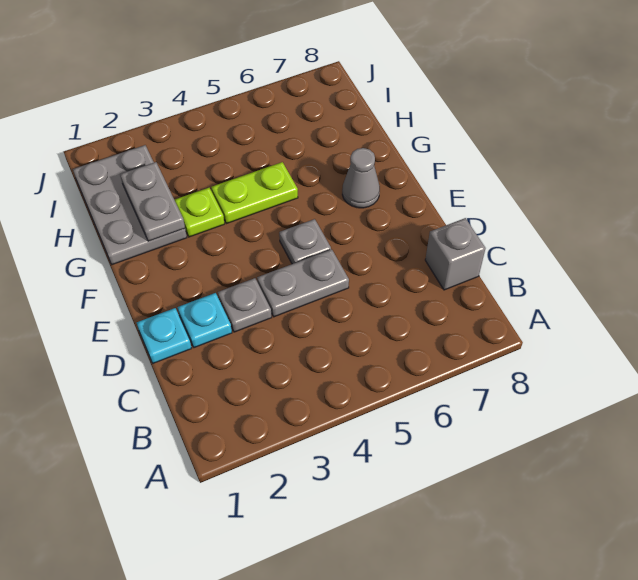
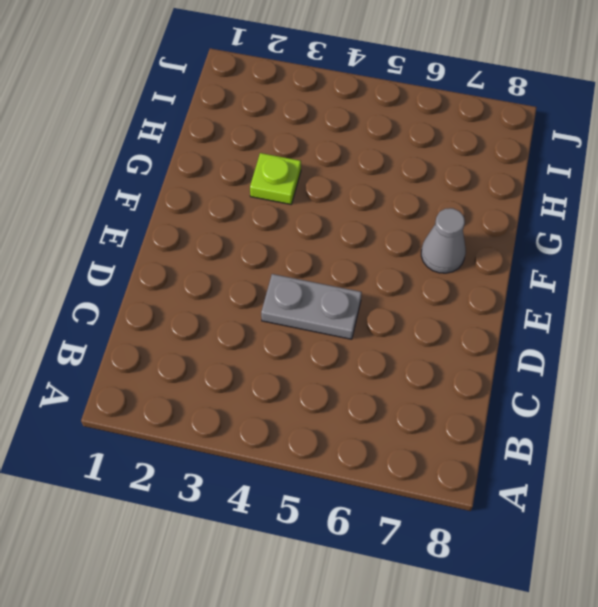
none -> grey 1x1 brick [425,218,486,290]
none -> cyan 1x1 plate [137,308,192,363]

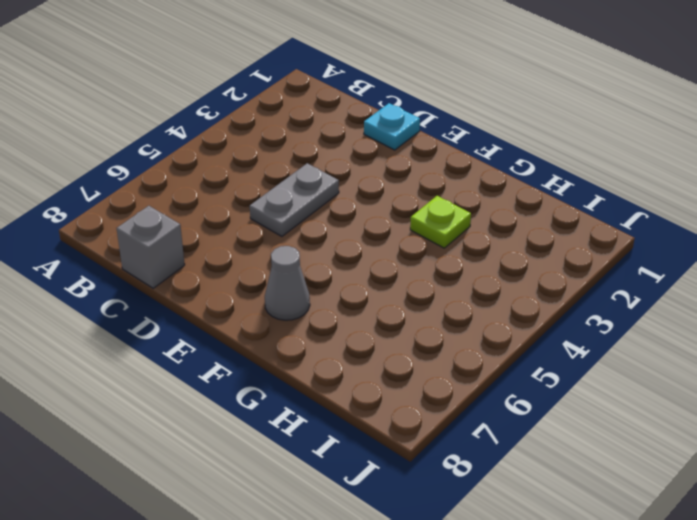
none -> cyan 1x1 plate [178,293,232,348]
none -> grey 1x1 plate [218,278,272,332]

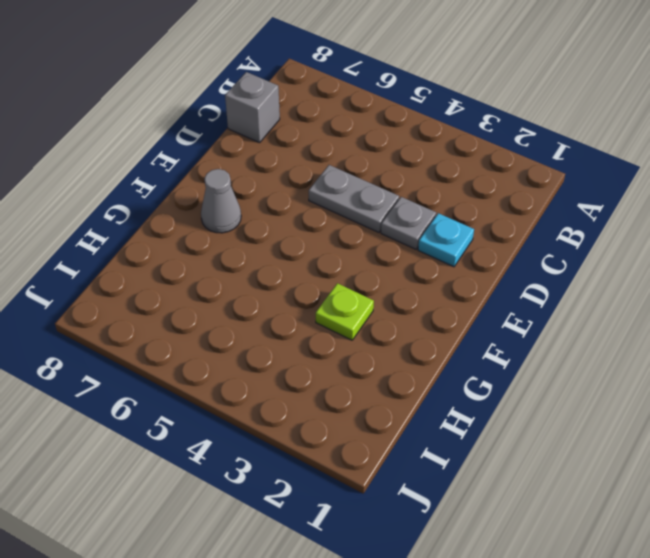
none -> cyan 1x1 plate [137,308,192,363]
none -> grey 1x1 plate [279,219,331,264]

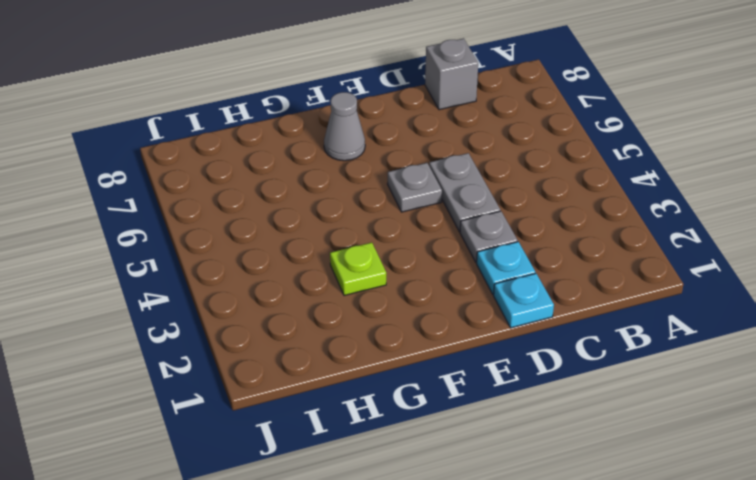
none -> grey 2x3 plate [73,145,187,265]
none -> lime 1x2 plate [211,162,298,224]

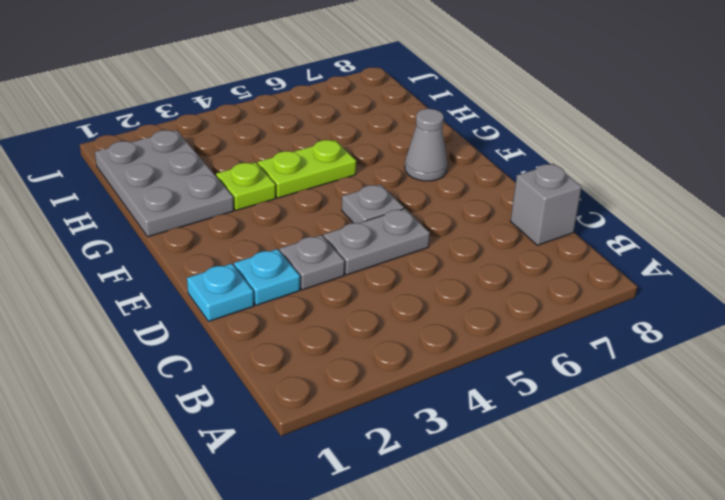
none -> grey 1x2 plate [120,162,185,241]

